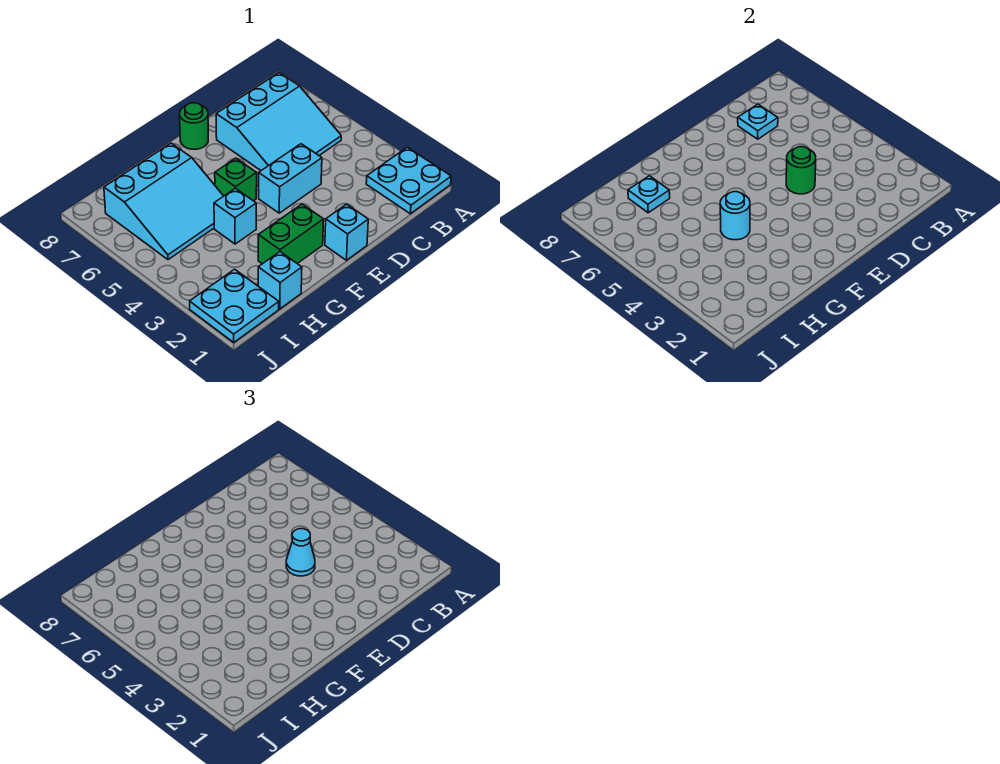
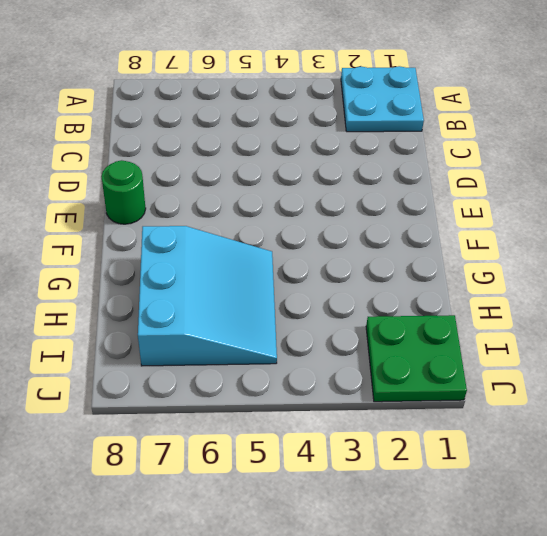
green 2x2 plate [366,315,467,402] -> cyan 2x2 plate [190,269,279,342]
none -> cyan 3x3 slope [216,73,341,170]
none -> cyan 1x2 brick [259,144,322,213]
none -> cyan 1x1 brick [325,204,368,260]

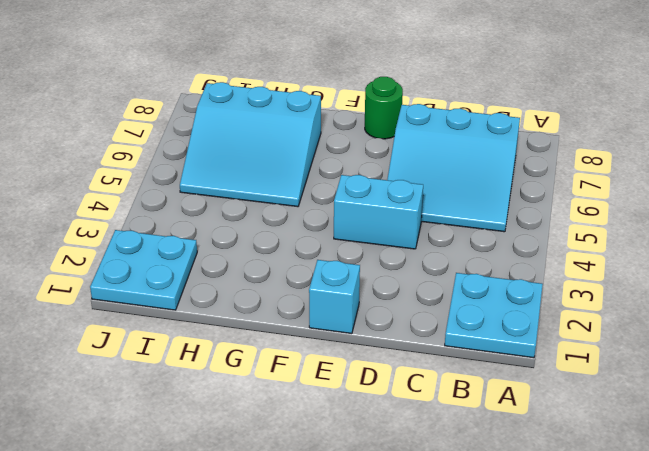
none -> green 1x2 brick [258,204,324,264]
none -> green 1x1 brick [215,158,257,201]
none -> cyan 1x1 brick [214,188,256,244]

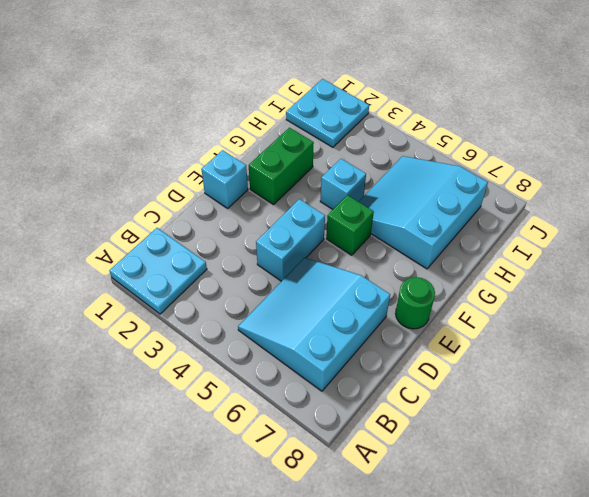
none -> cyan 1x1 brick [258,252,302,309]
none -> cyan 1x1 plate [738,104,778,139]
none -> green 1x1 round brick [786,147,816,194]

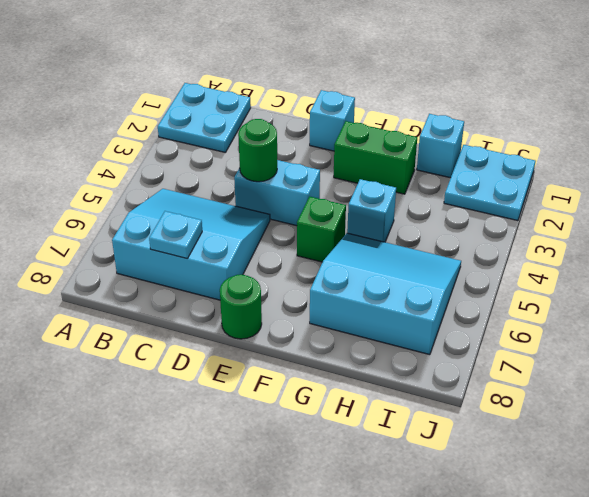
none -> cyan 1x1 round brick [720,192,750,240]
none -> cyan 1x1 plate [628,176,670,213]
none -> cyan 1x1 cone [286,529,315,576]

